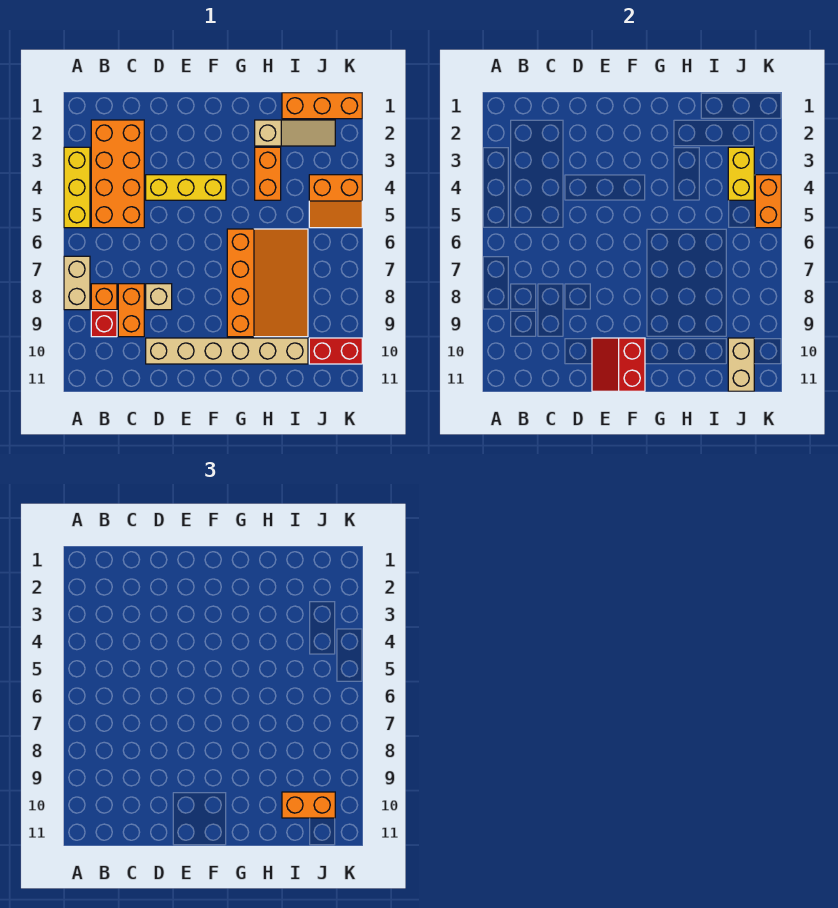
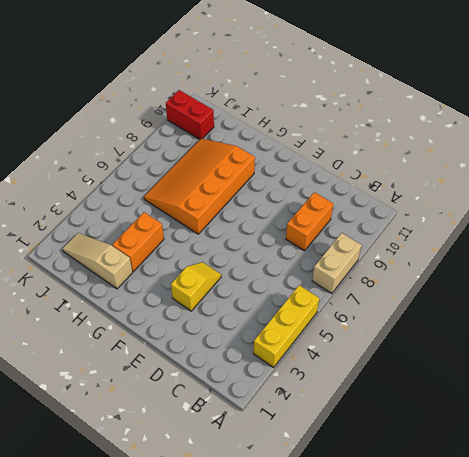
yellow 1x2 slope [171,262,221,311] -> yellow 1x3 brick [146,175,226,200]
none -> orange 2x4 brick [91,120,144,228]
none -> orange 1x1 brick [91,284,117,310]
none -> red 1x1 brick [91,311,117,337]

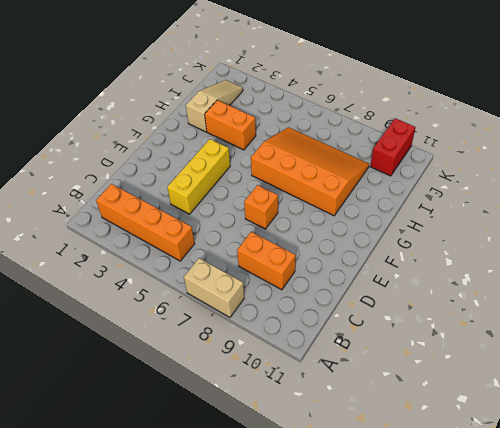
orange 1x4 brick [96,184,195,261] -> orange 2x4 brick [91,120,144,228]
orange 1x1 brick [244,185,278,229] -> orange 1x1 brick moved to [91,284,117,310]
none -> yellow 1x3 brick [64,147,90,228]
none -> red 1x1 brick [91,311,117,337]
none -> tan 1x1 brick [146,284,172,310]

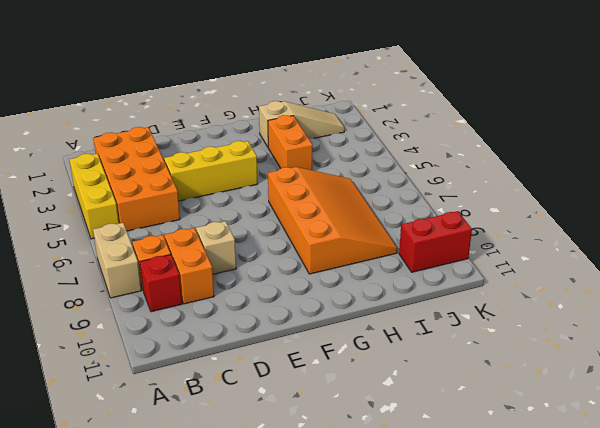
none -> tan 1x6 brick [146,338,308,364]
none -> orange 1x3 brick [282,93,362,119]
none -> orange 2x2 slope [309,175,362,228]

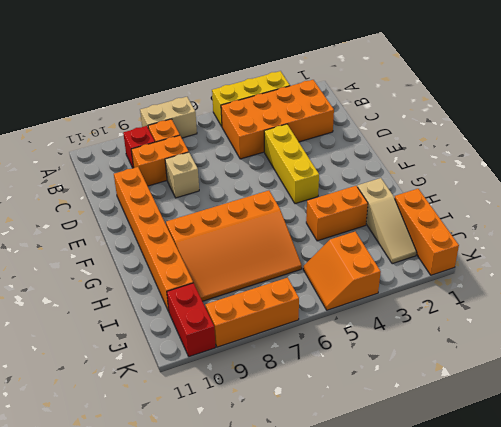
orange 1x6 brick [114,167,193,311] -> tan 1x6 brick [146,338,308,364]
orange 1x3 brick [205,278,299,347] -> none
none -> red 2x2 slope [592,338,645,391]
none -> yellow 1x2 brick [728,147,754,200]
none -> tan 1x2 brick [728,338,754,391]

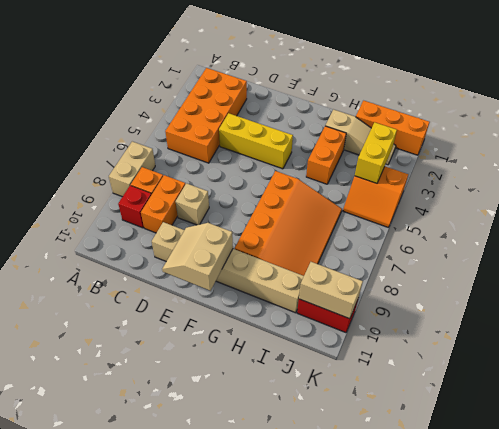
tan 2x2 slope [162,223,233,291] -> red 2x2 slope [592,338,645,391]
tan 1x2 brick [299,262,363,319] -> tan 1x2 brick turned to [728,338,754,391]
none -> yellow 1x3 brick [64,147,90,228]
none -> orange 1x2 brick [755,175,781,228]
none -> orange 1x2 brick [282,792,335,818]

